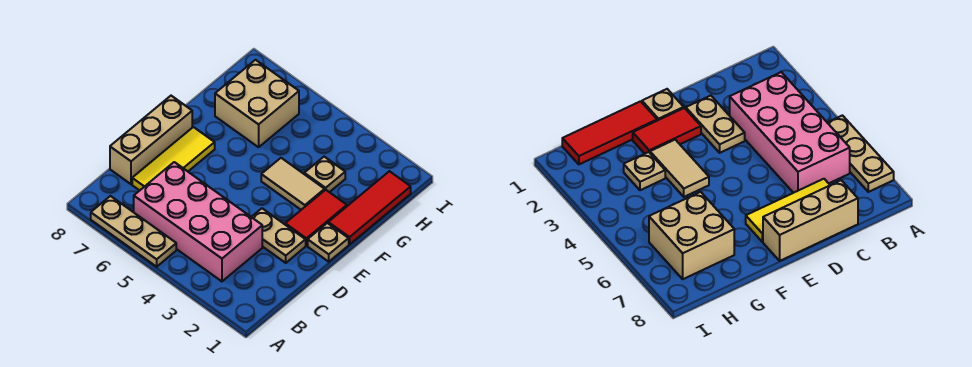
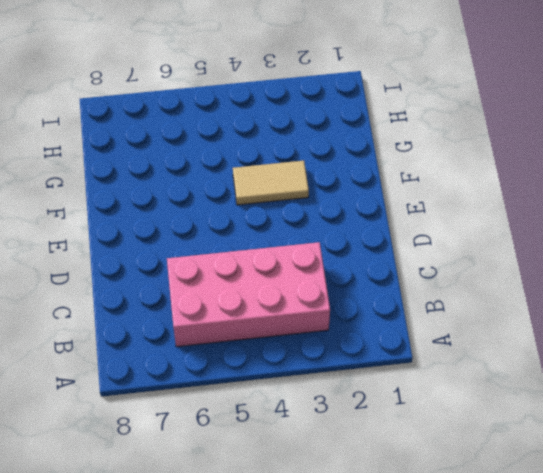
none -> tan 1x3 plate [91,196,176,267]
none -> yellow 1x3 tile [132,127,215,191]

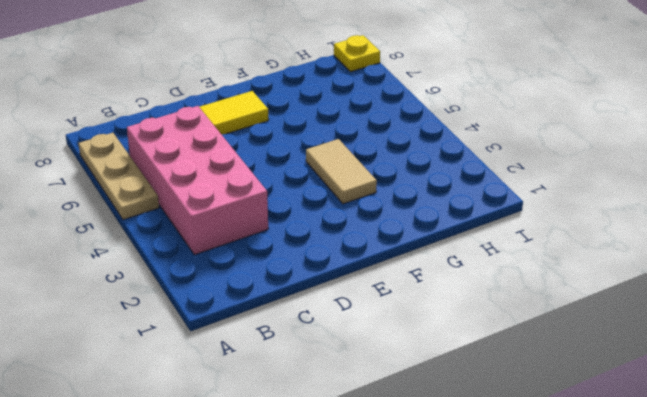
yellow 1x1 plate [334,35,380,72] -> none
none -> tan 1x3 brick [110,96,192,184]
none -> tan 1x2 plate [252,208,306,263]

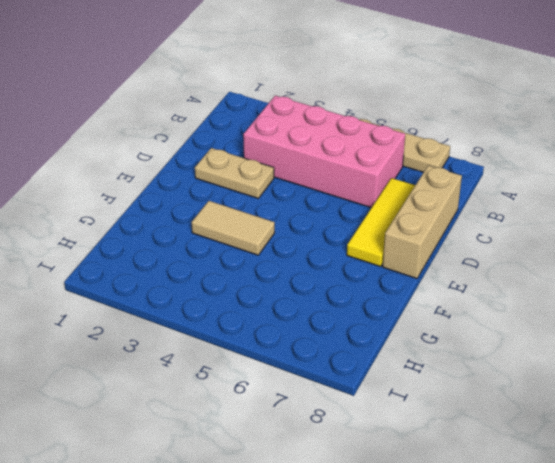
none -> tan 1x1 plate [308,223,349,262]
none -> red 1x2 tile [285,190,347,246]

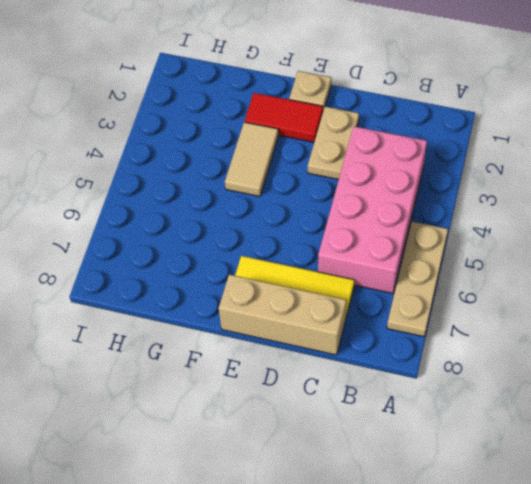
none -> red 1x3 tile [328,171,411,244]
none -> tan 1x1 plate [304,157,345,192]

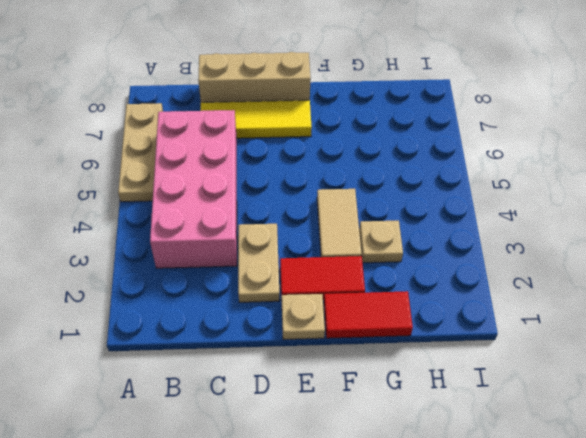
red 1x2 tile [324,291,413,338] -> red 1x3 tile [328,171,411,244]
none -> tan 2x2 brick [215,60,299,147]

